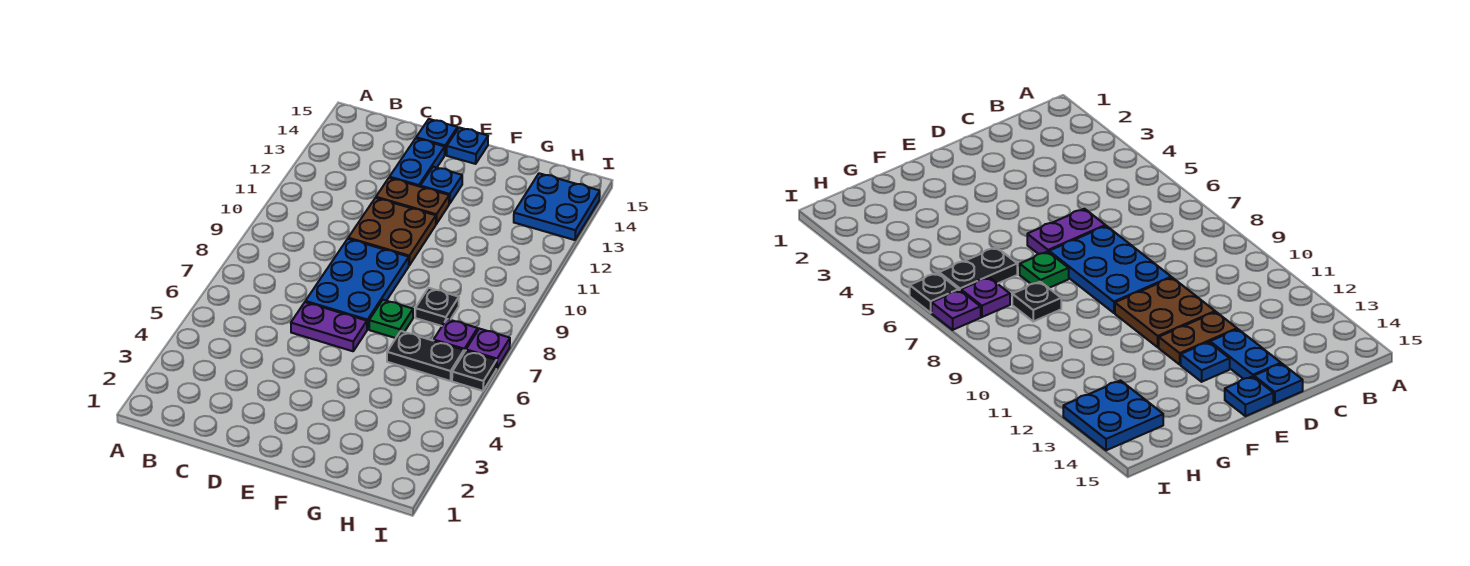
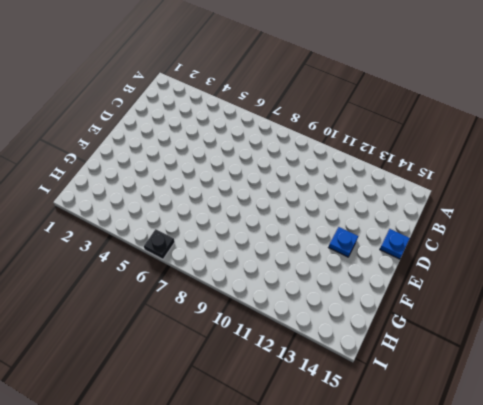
none -> purple 1x2 plate [291,302,367,351]
none -> blue 2x3 plate [305,239,409,329]
none -> brown 2x2 plate [348,198,436,265]

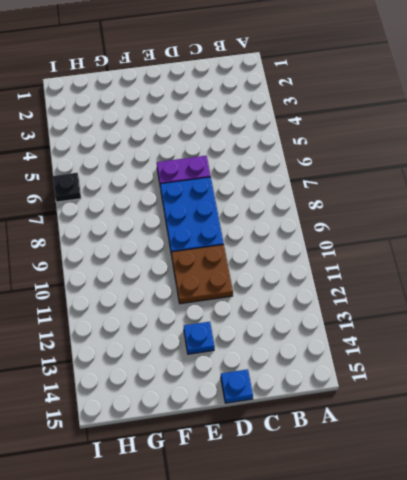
none -> brown 1x2 plate [376,178,449,224]
none -> blue 1x2 plate [390,138,445,186]
none -> blue 1x1 plate [447,127,488,164]

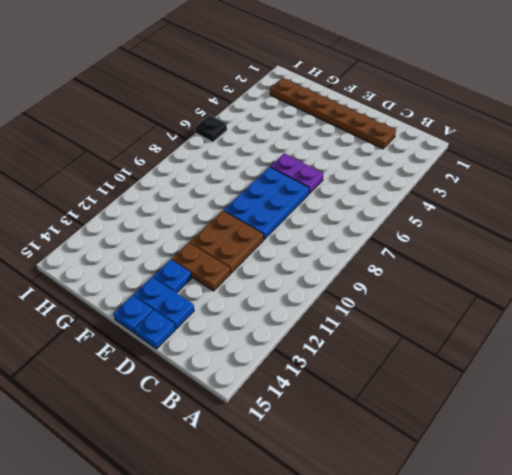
brown 1x6 plate [270,78,396,149] -> none
blue 1x2 plate [134,277,194,329] -> blue 1x2 plate turned to [390,138,445,186]
none -> green 1x1 plate [369,300,413,338]
none -> black 1x2 plate [387,331,464,381]
none -> black 1x1 plate [415,288,459,326]

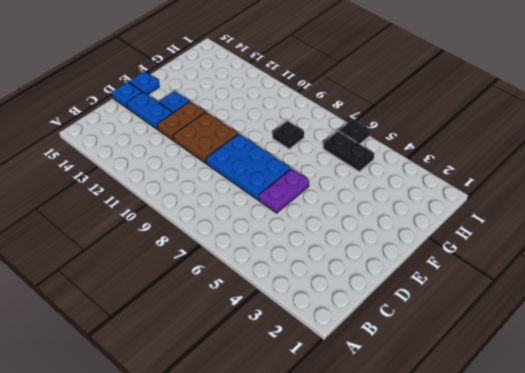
black 1x2 plate [323,131,374,172] -> black 1x2 plate turned to [387,331,464,381]
none -> green 1x1 plate [369,300,413,338]
none -> purple 1x1 plate [434,319,478,352]
none -> blue 2x2 plate [514,173,600,240]

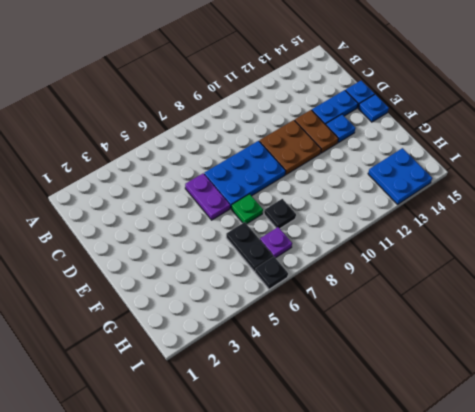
none -> purple 1x1 plate [466,329,510,369]

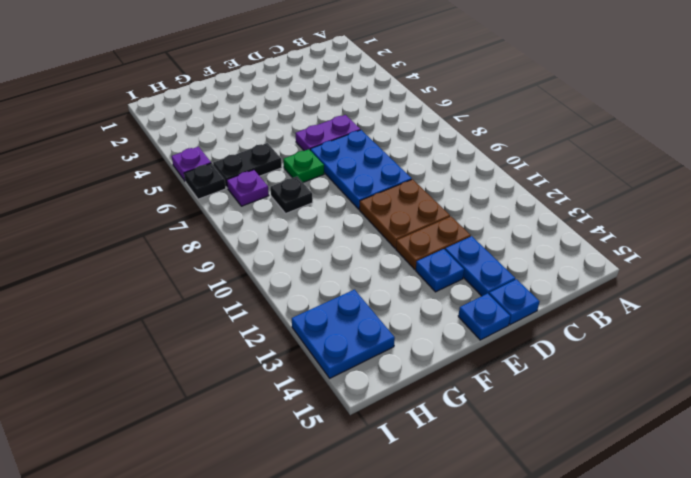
purple 1x1 plate [172,147,211,181] -> purple 1x1 plate moved to [466,329,510,369]

